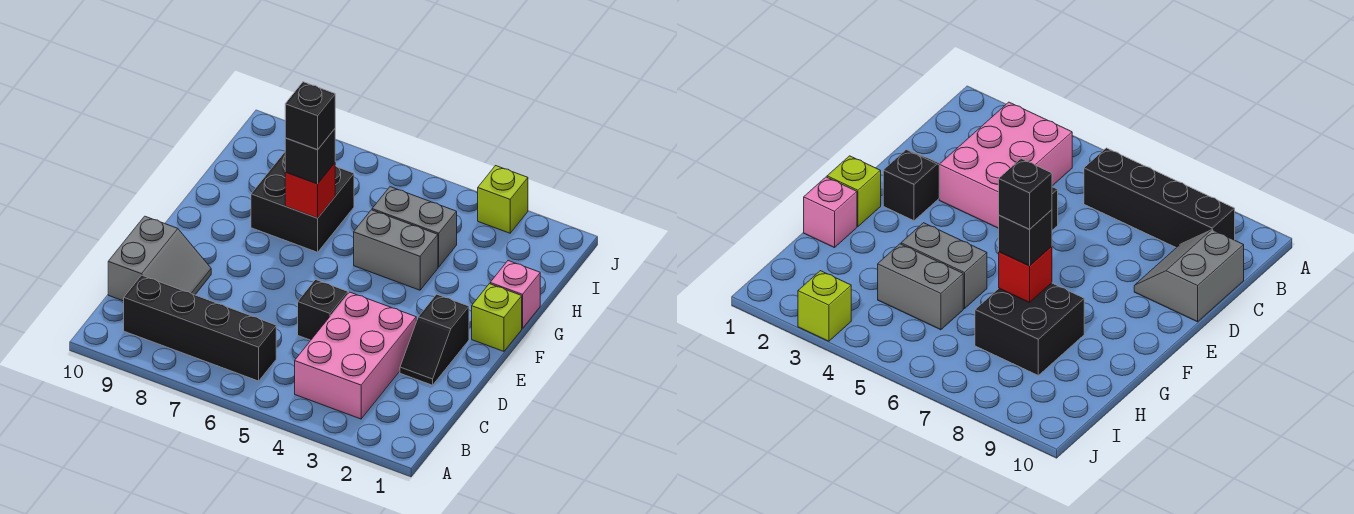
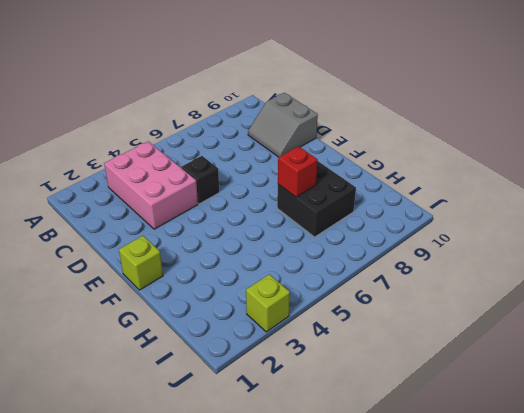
none -> black 1x4 brick [124,275,276,381]
none -> black 1x2 slope [400,294,469,385]
none -> pink 1x1 brick [490,261,540,328]

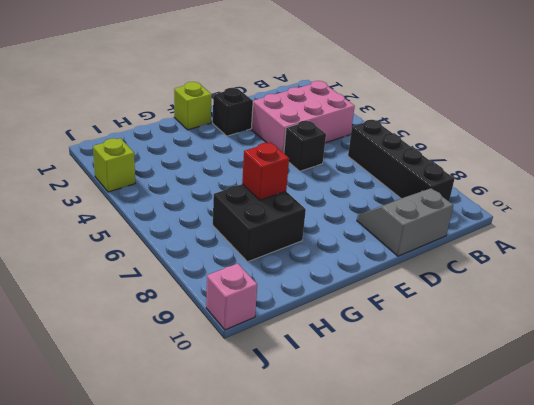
pink 1x1 brick [206,264,257,330] -> pink 1x1 brick moved to [490,261,540,328]
none -> grey 1x2 brick [354,210,438,290]
none -> grey 1x2 brick [372,187,457,267]
none -> black 1x1 brick [285,129,335,184]

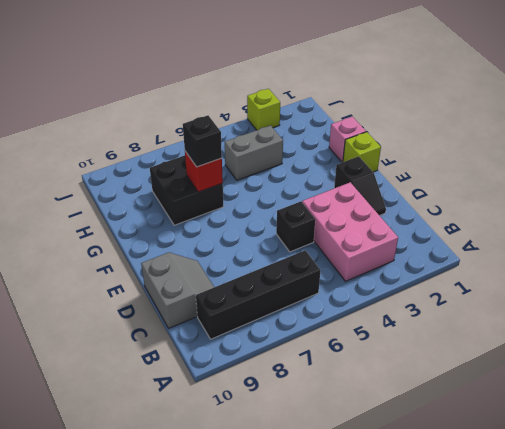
none -> grey 1x2 brick [354,210,438,290]
none -> black 1x1 brick [285,82,335,150]

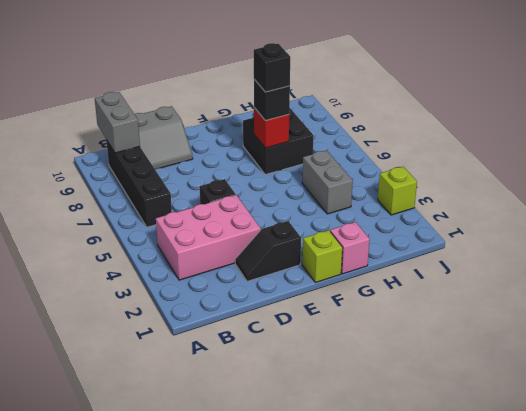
grey 1x2 brick [95,92,140,153] -> grey 1x2 brick moved to [354,210,438,290]

